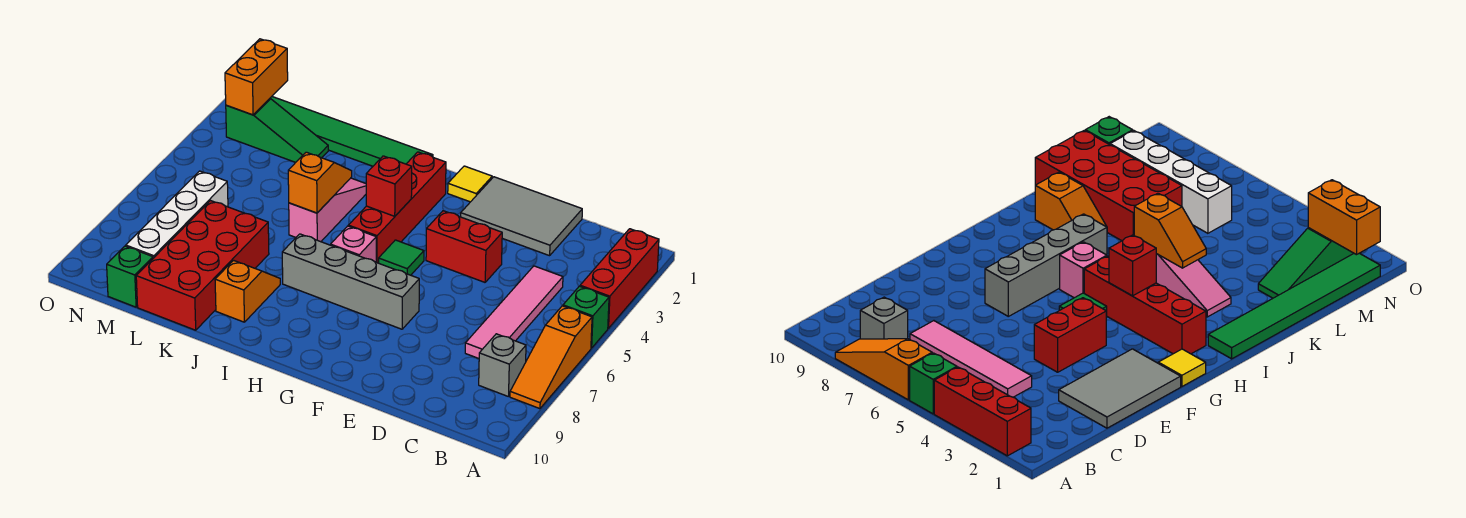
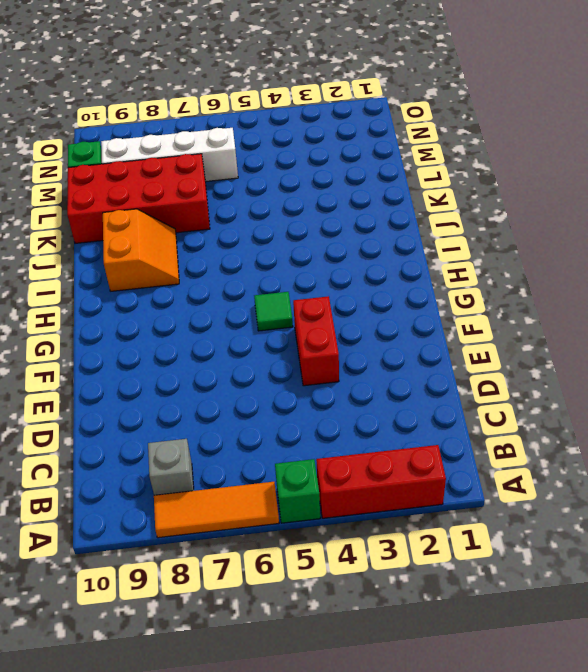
orange 1x3 tile [154,482,279,538] -> orange 1x3 slope [510,306,592,409]
orange 2x2 slope [103,209,179,291] -> orange 1x2 slope [215,260,280,322]
none -> pink 1x4 tile [465,266,563,358]
none -> grey 2x3 tile [461,177,582,256]
none -> grey 1x4 brick [282,234,419,329]

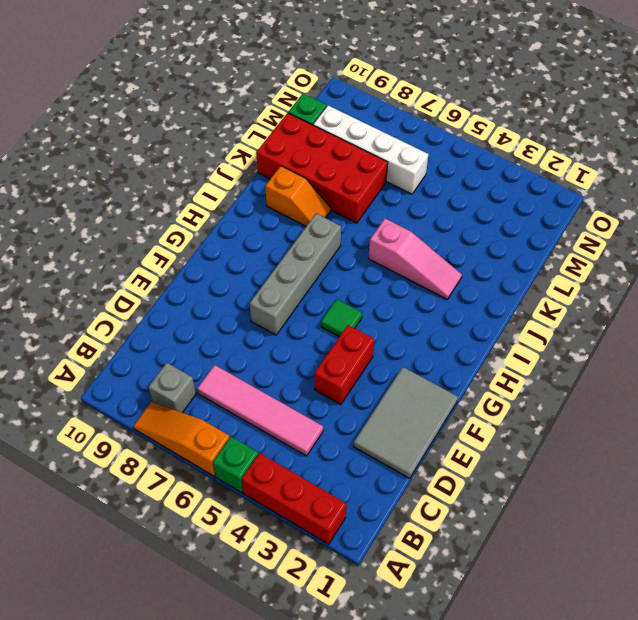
none -> yellow 1x1 tile [448,166,492,202]
none -> red 1x4 brick [348,152,446,263]
none -> pink 1x1 brick [331,226,376,262]

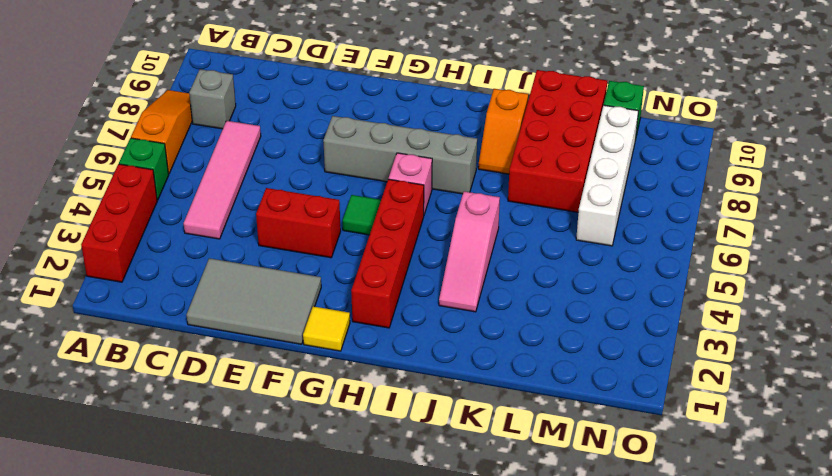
none -> green 1x6 tile [270,97,433,166]
none -> green 1x3 slope [226,99,328,162]
none -> red 1x1 brick [366,156,412,216]

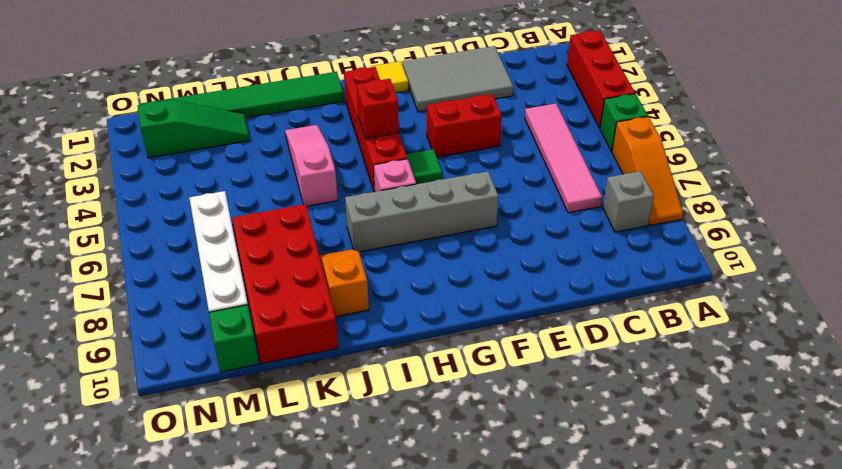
none -> orange 1x2 slope [288,152,352,213]
none -> orange 1x2 brick [225,39,288,115]

